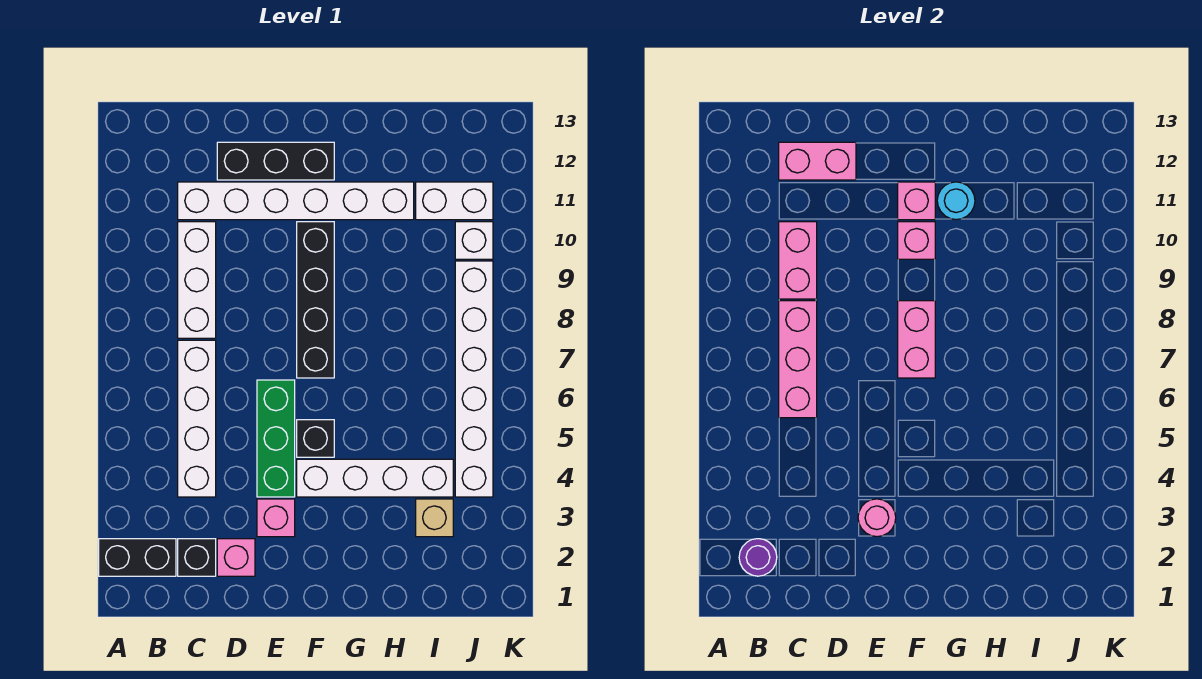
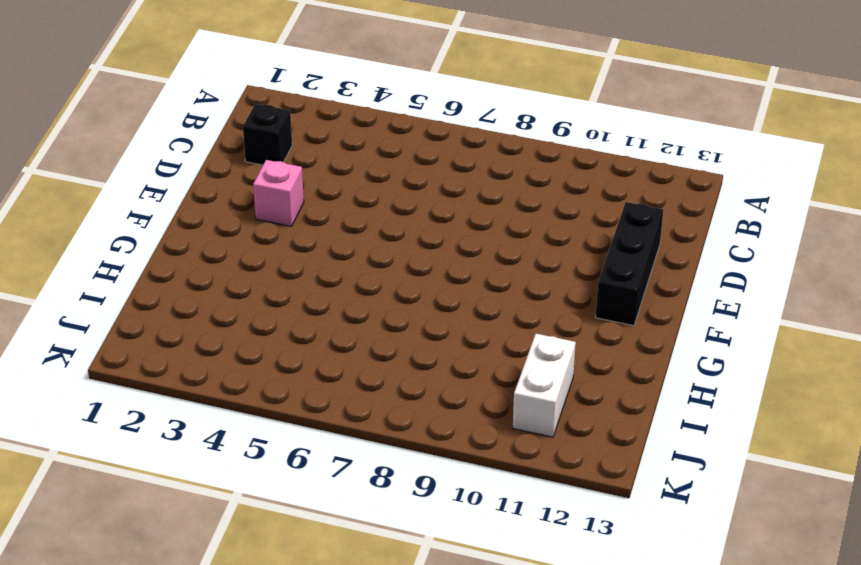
none -> black 1x2 brick [99,539,176,576]
none -> white 1x4 brick [178,340,216,497]
none -> white 1x3 brick [178,222,216,338]

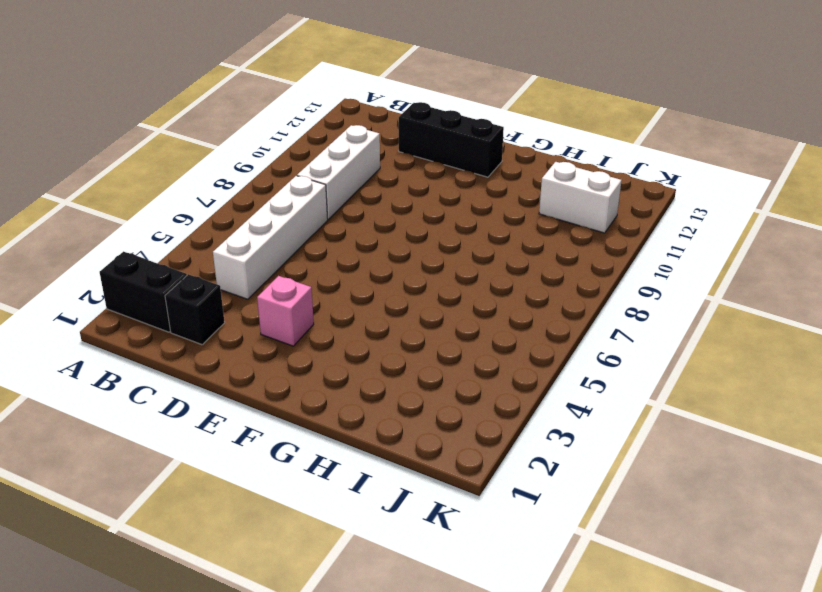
none -> white 1x6 brick [178,182,414,220]
none -> pink 1x1 brick [217,539,255,576]
none -> green 1x3 brick [257,380,295,497]

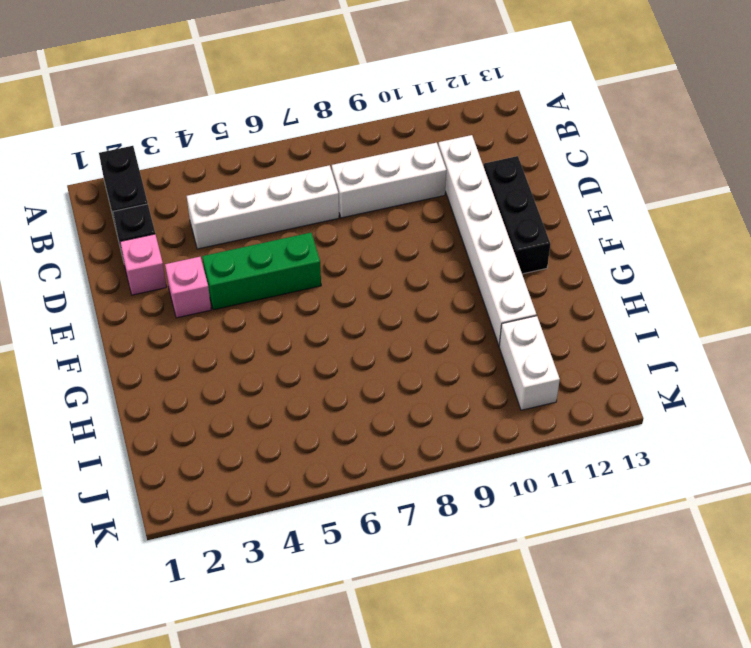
none -> white 1x4 brick [297,459,453,497]
none -> black 1x1 brick [297,420,334,457]
none -> black 1x4 brick [297,222,334,378]

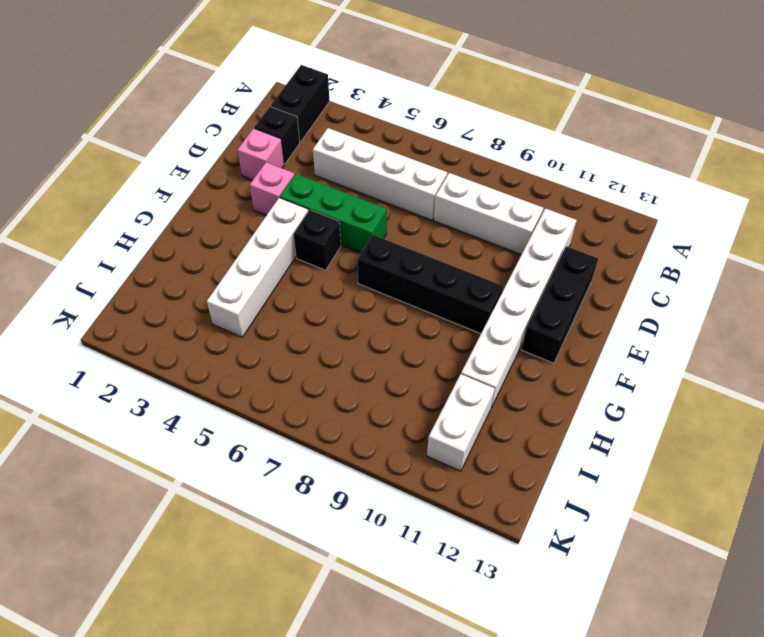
none -> tan 1x1 brick [416,499,453,537]
none -> white 1x6 brick [455,261,493,497]
none -> white 1x1 brick [455,222,493,259]

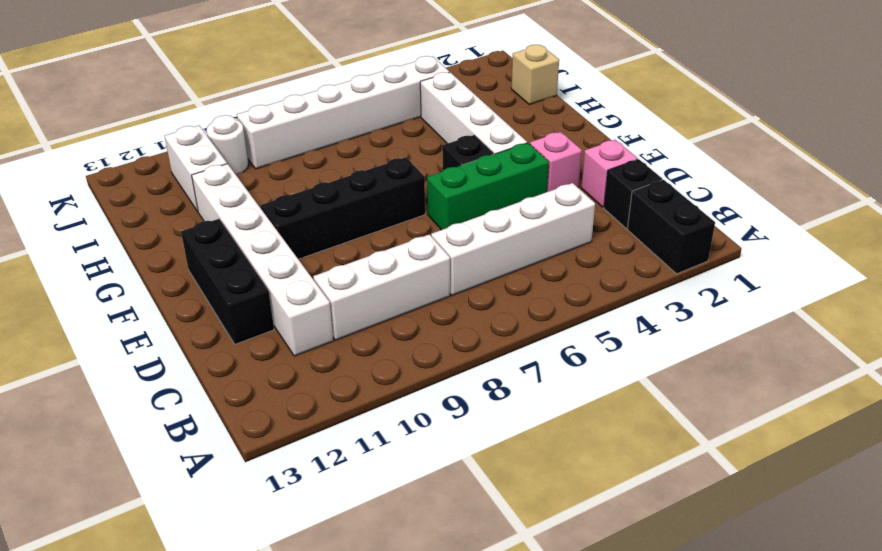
tan 1x1 brick [511,45,559,105] -> tan 1x1 brick moved to [416,499,453,537]
white 1x1 round brick [206,115,248,175] -> white 1x1 brick [455,222,493,259]
none -> purple 1x1 round brick [739,539,777,576]
none -> pink 1x3 brick [779,301,817,418]
none -> pink 1x2 brick [779,222,817,299]

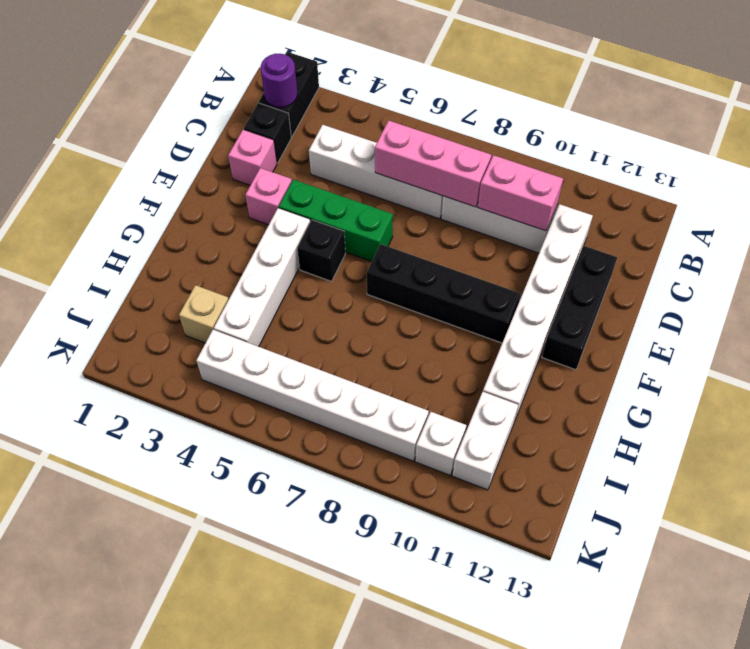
none -> pink 1x2 brick [779,142,856,180]
none -> pink 1x1 round brick [858,499,896,537]
none -> pink 1x2 brick [898,301,935,378]

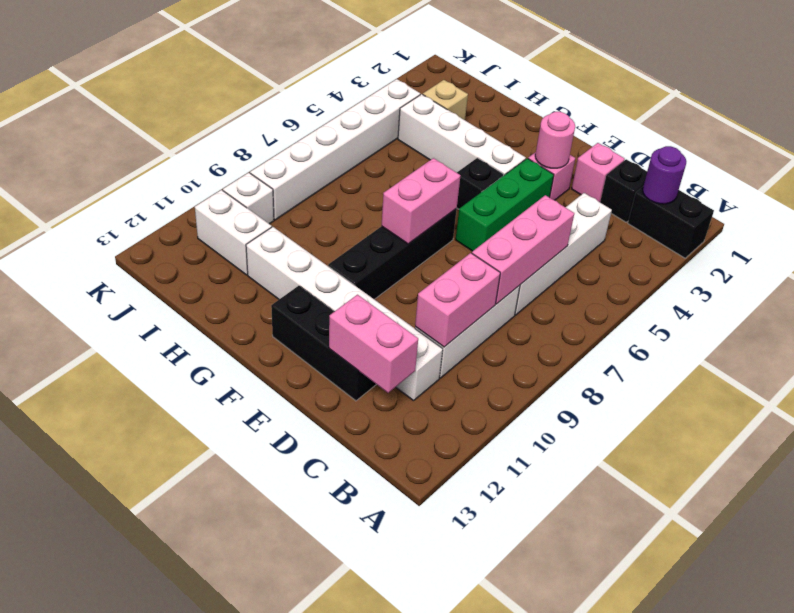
none -> pink 1x1 brick [898,222,935,259]
none -> pink 1x1 brick [898,182,935,220]
none -> cyan 1x1 round brick [937,182,975,220]

